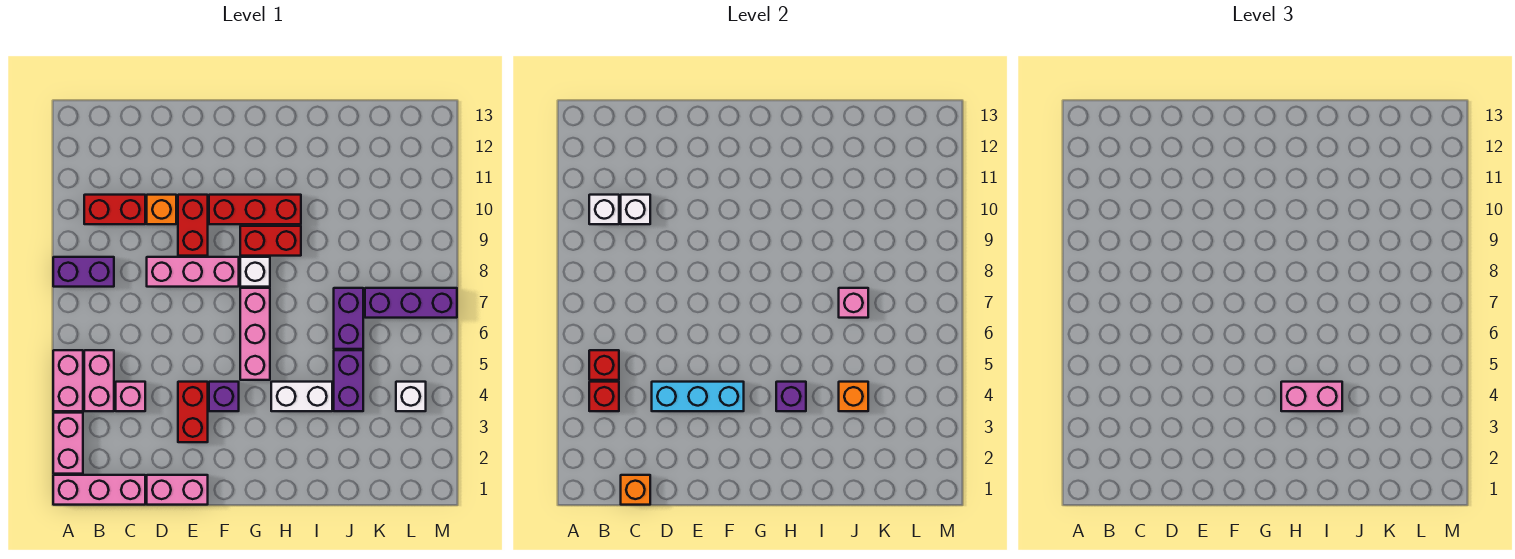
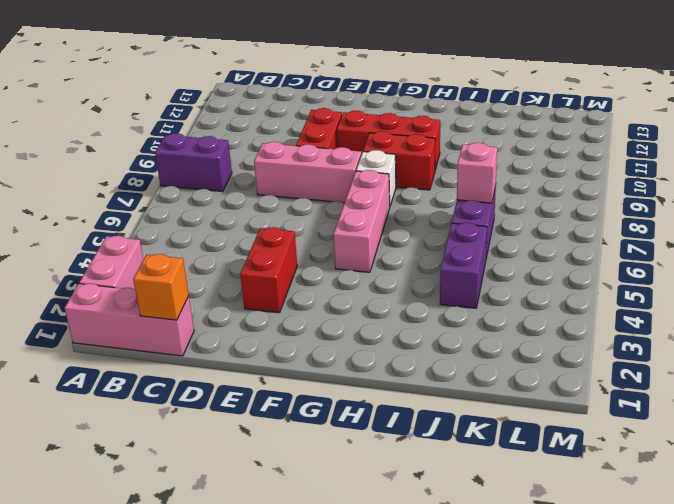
none -> pink 1x2 brick [53,350,83,411]
none -> pink 1x2 brick [84,350,114,411]
none -> red 1x2 brick [84,195,145,224]
none -> pink 1x1 brick [116,382,145,411]

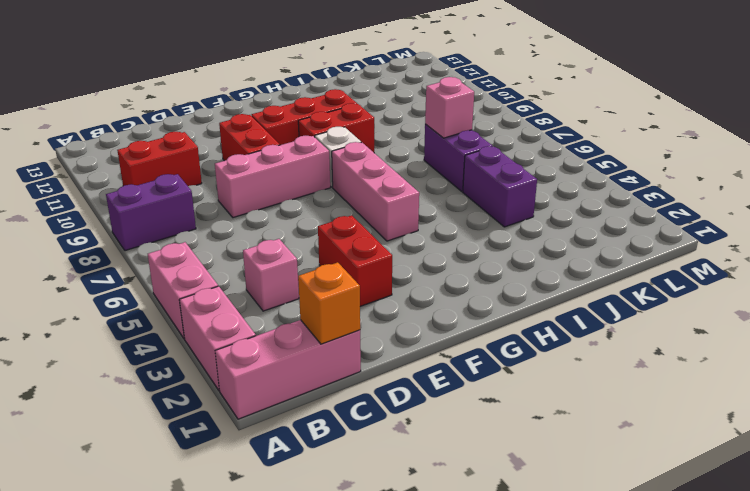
none -> pink 1x2 brick [84,350,114,411]
none -> pink 1x2 brick [147,475,208,505]
none -> orange 1x1 brick [147,195,176,224]
none -> purple 1x1 brick [209,382,239,411]

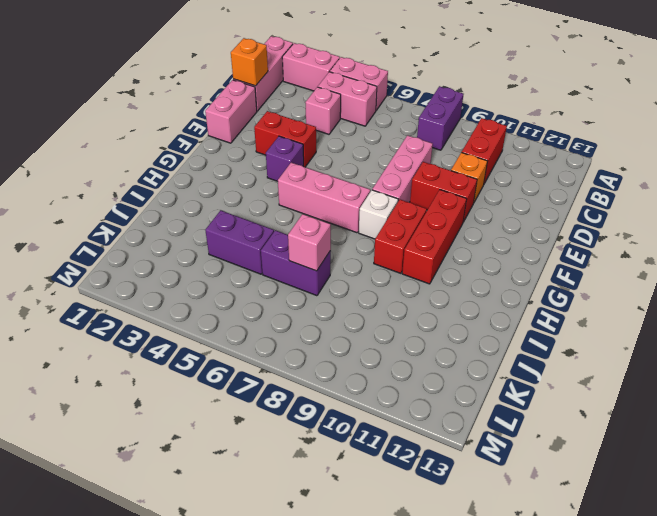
none -> white 1x2 brick [271,382,332,411]
none -> purple 1x3 brick [365,288,457,318]
none -> white 1x1 brick [396,382,426,411]
none -> red 1x1 brick [589,382,619,411]

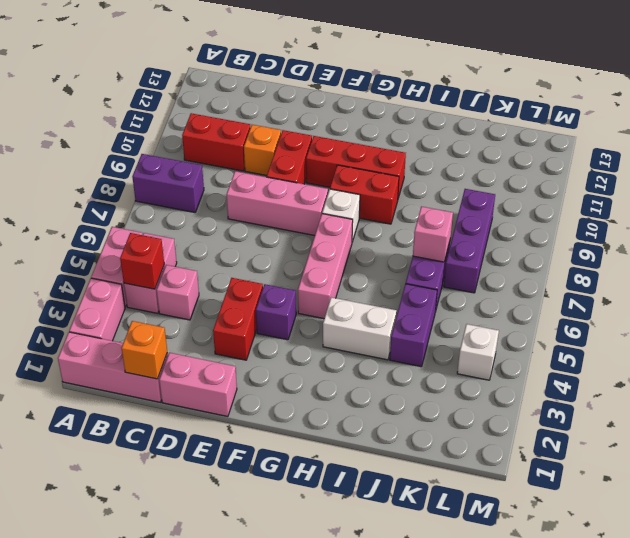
purple 1x3 brick [444,189,495,293] -> purple 1x3 brick turned to [365,288,457,318]
none -> red 1x1 brick [589,350,619,380]
none -> white 1x1 brick [589,195,619,224]
none -> white 1x1 brick [621,195,650,224]
none -> cyan 1x3 brick [652,382,744,411]

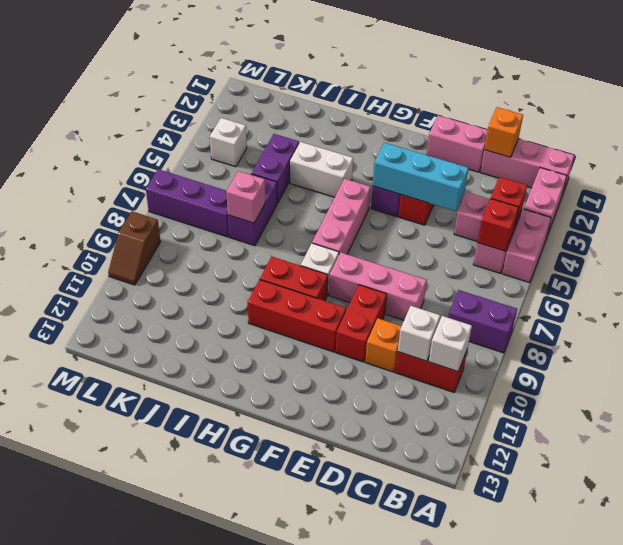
brown 1x2 slope [108,211,161,285] -> none
none -> purple 1x1 brick [776,382,806,411]
none -> orange 1x1 brick [839,382,868,411]
none -> pink 1x2 brick [1281,382,1342,411]

